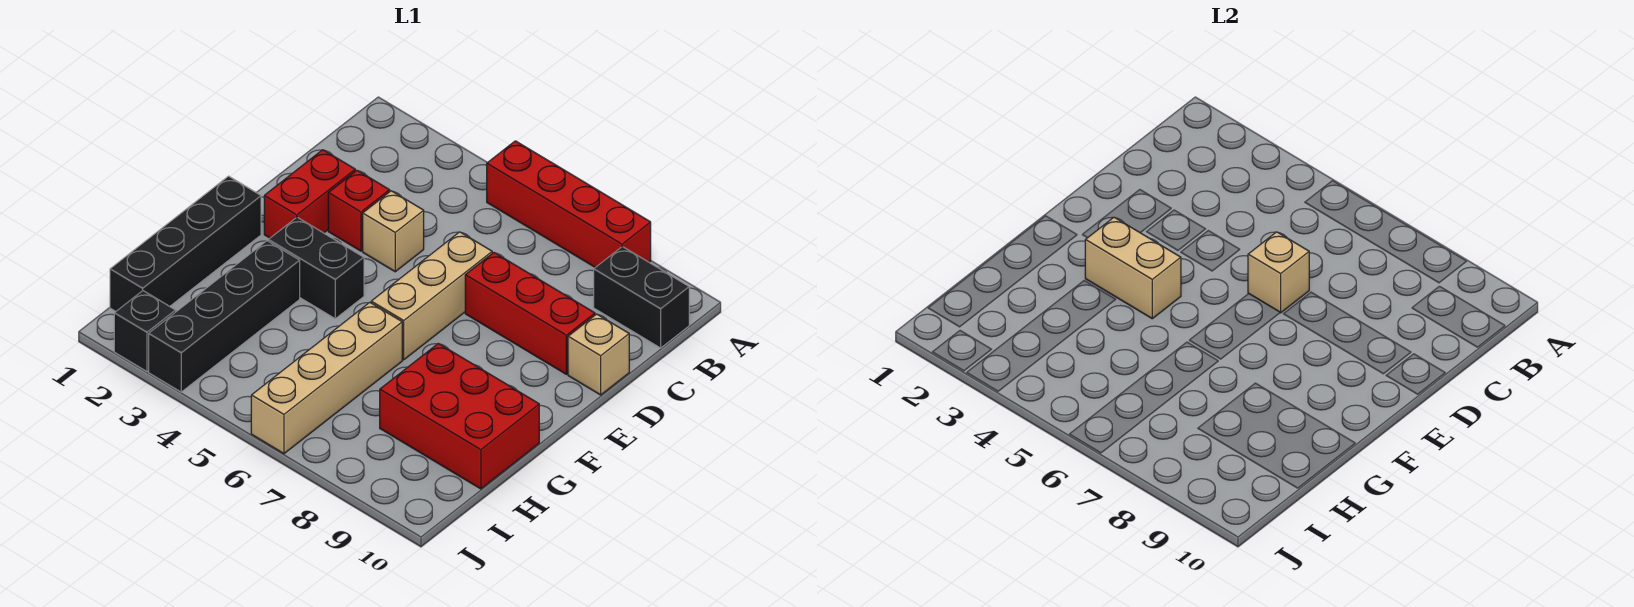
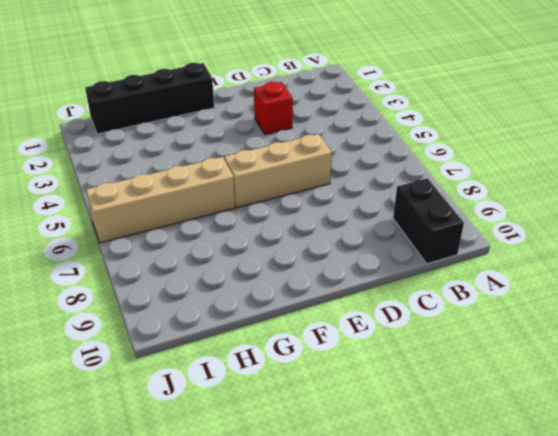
none -> red 1x4 brick [487,141,651,267]
none -> red 1x2 brick [264,150,355,238]
none -> tan 1x1 brick [363,191,424,272]

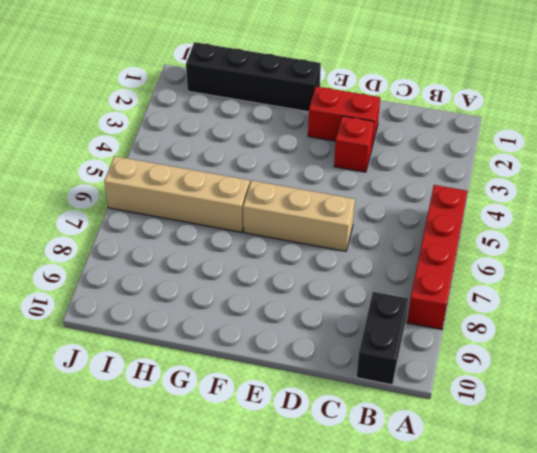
none -> tan 1x1 brick [363,191,424,272]
none -> red 1x3 brick [465,253,595,374]
none -> tan 1x1 brick [568,314,629,395]

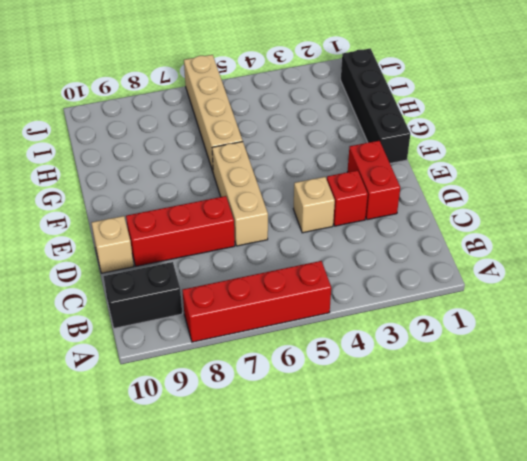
none -> black 1x2 brick [268,217,364,319]
none -> black 1x4 brick [149,241,300,392]
none -> red 2x3 brick [380,343,539,489]

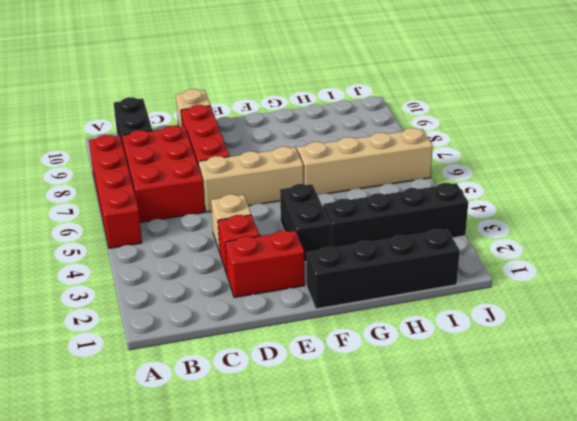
red 2x3 brick [122,126,205,222] -> red 2x3 brick moved to [380,343,539,489]
none -> black 1x1 brick [114,291,176,371]
none -> tan 1x1 brick [1248,232,1309,313]
none -> tan 1x2 brick [1085,217,1181,319]

